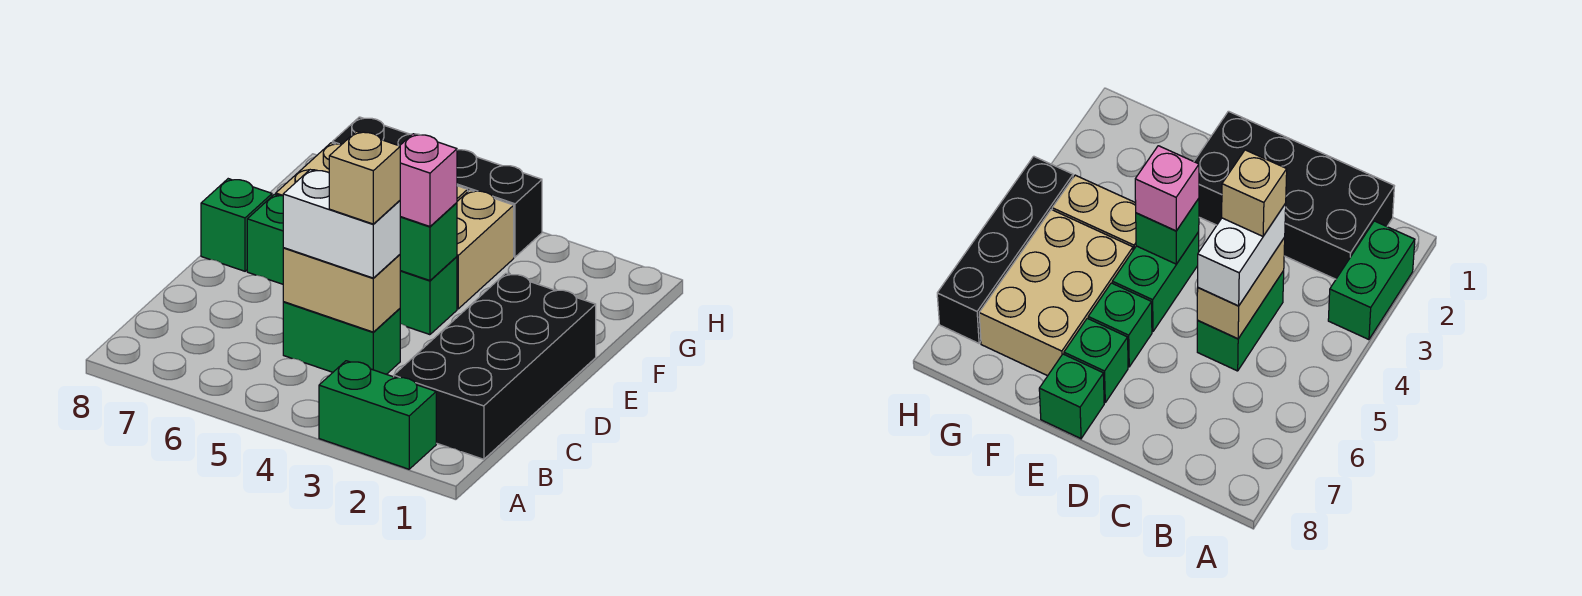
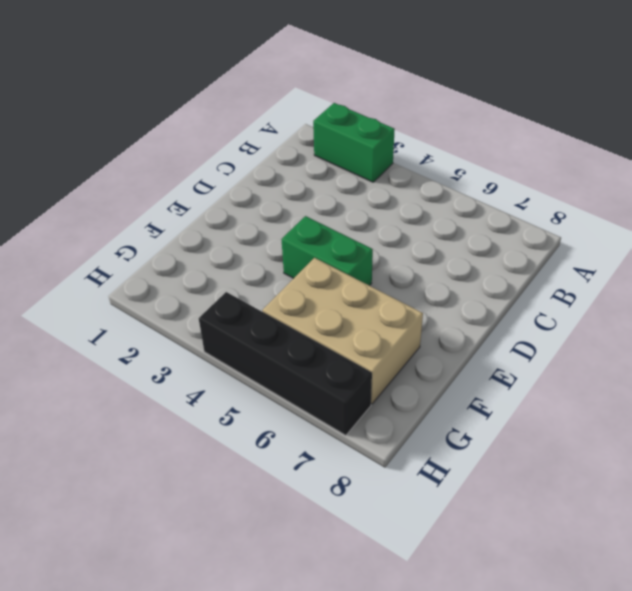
none -> black 2x4 brick [394,273,596,459]
none -> green 1x2 brick [283,302,400,374]
none -> green 1x1 brick [1088,283,1152,367]

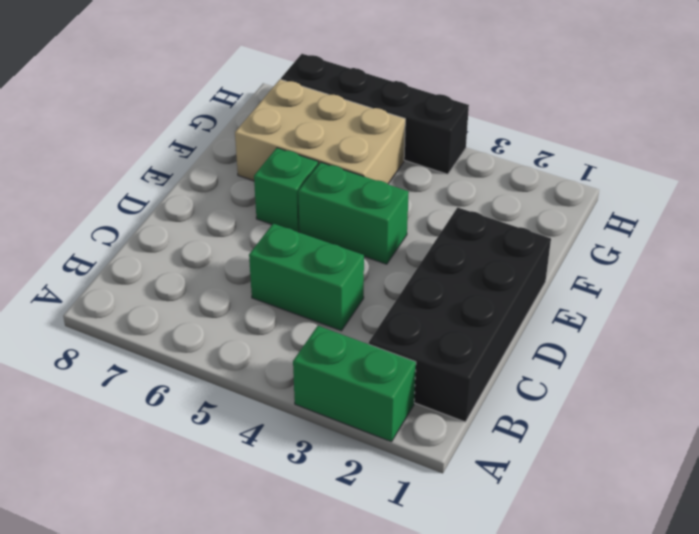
none -> green 1x1 brick [247,194,283,284]
none -> green 1x1 brick [201,179,272,271]
none -> tan 1x2 brick [457,190,514,309]

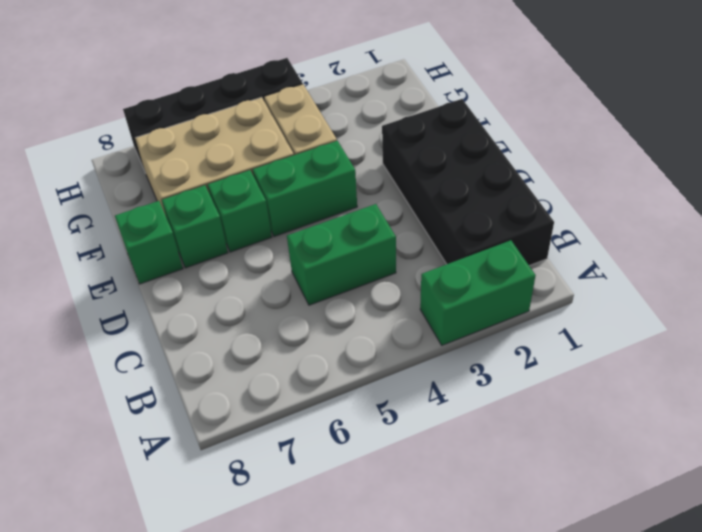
none -> tan 1x2 brick [283,248,400,332]
none -> green 1x1 brick [400,203,457,280]
none -> white 1x2 brick [283,170,400,278]

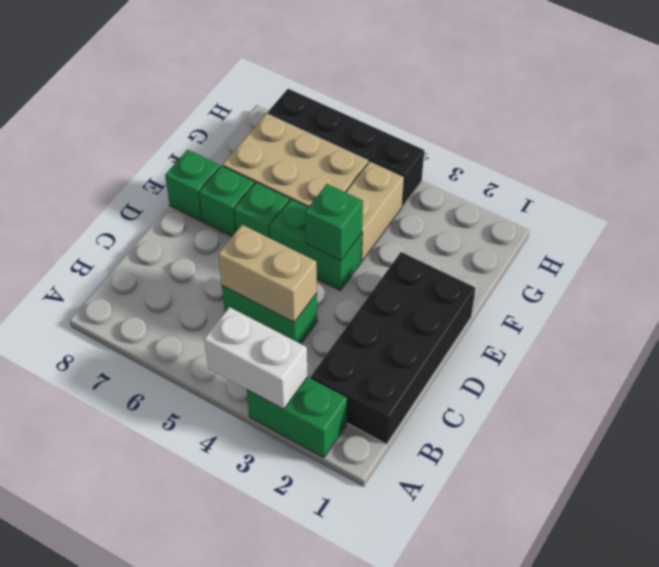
white 1x2 brick [204,307,308,409] -> white 1x2 brick moved to [283,170,400,278]
none -> pink 1x1 brick [400,134,457,226]
none -> tan 1x1 brick [329,131,400,224]

